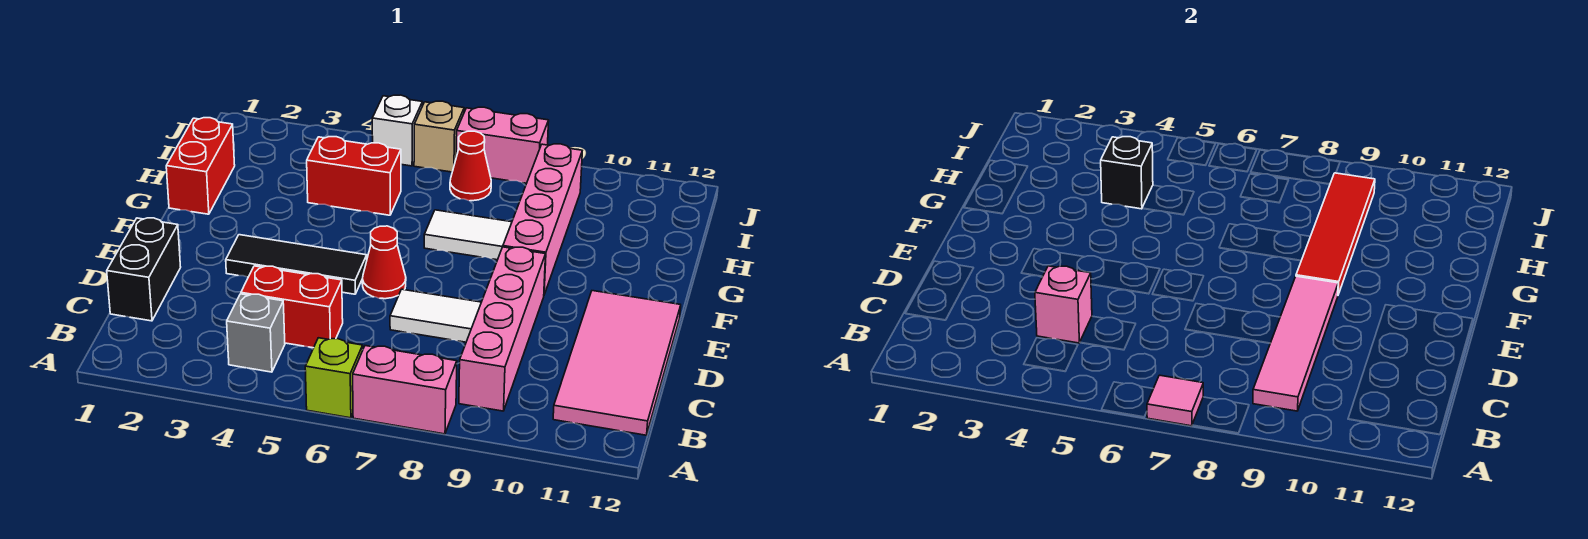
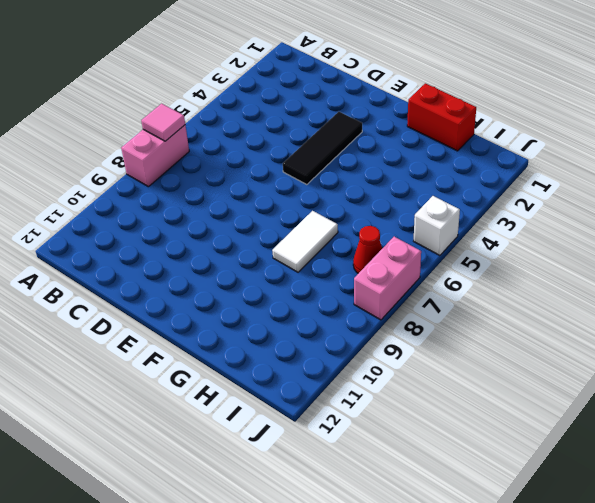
none -> lime 1x1 brick [305,338,363,418]
none -> grey 1x1 brick [227,294,285,372]
none -> pink 1x4 brick [459,247,546,411]

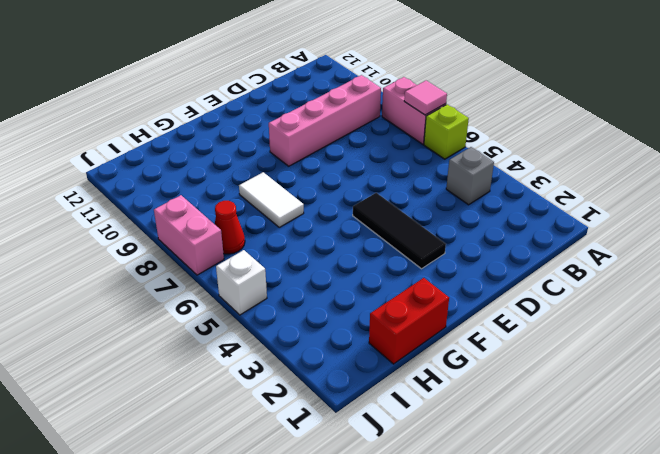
none -> pink 2x4 tile [553,291,681,435]
none -> black 1x2 brick [107,218,181,321]
none -> red 1x2 brick [241,266,343,348]

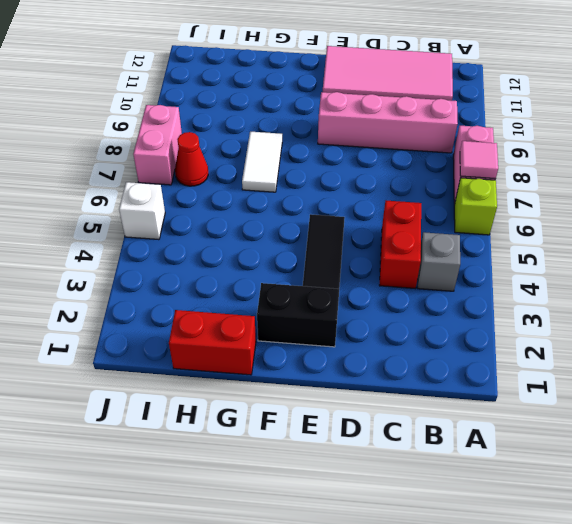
black 1x2 brick [257,283,339,347] -> black 1x2 brick moved to [107,218,181,321]
none -> white 1x2 tile [390,289,481,342]
none -> red 1x1 cone [362,226,406,299]
none -> pink 1x4 brick [503,144,582,294]

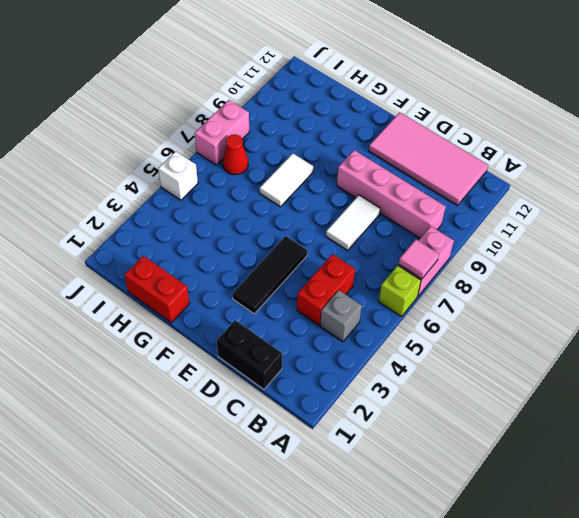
none -> red 1x1 cone [362,226,406,299]
none -> pink 1x4 brick [503,144,582,294]
none -> red 1x2 brick [307,137,401,215]

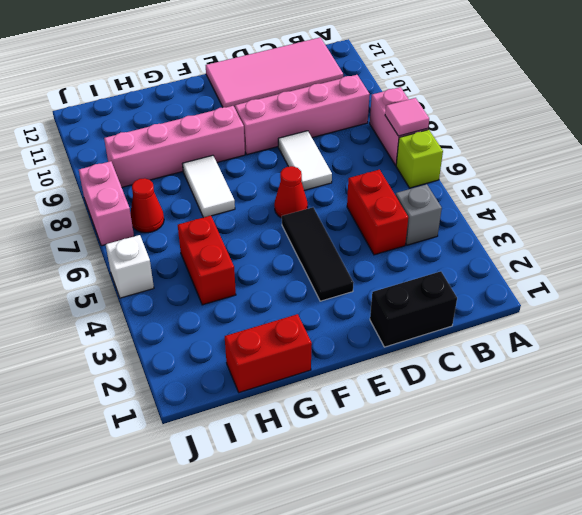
none -> tan 1x1 brick [414,101,464,172]
none -> pink 1x4 tile [1253,276,1338,411]
none -> pink 1x1 brick [1035,266,1092,343]

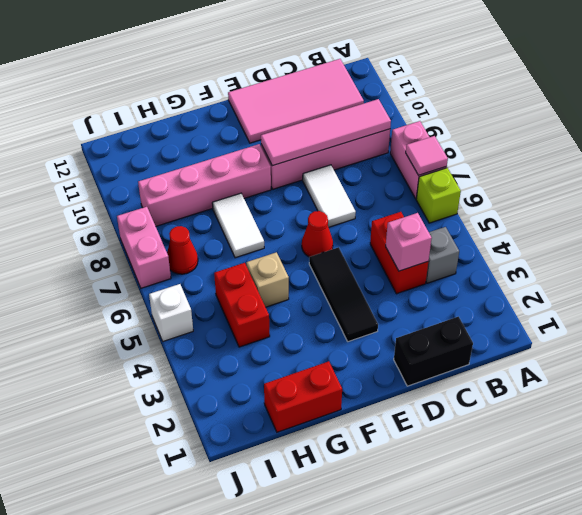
tan 1x1 brick [246,252,289,307] -> tan 1x1 brick moved to [414,101,464,172]
none -> red 1x4 tile [1296,173,1375,294]
none -> black 1x1 brick [1101,137,1153,209]

